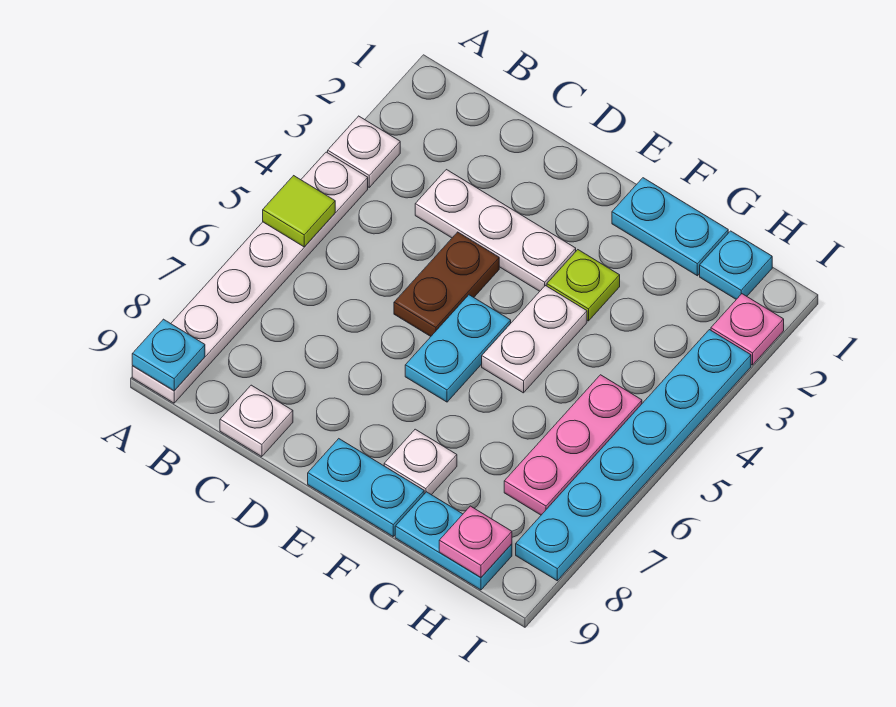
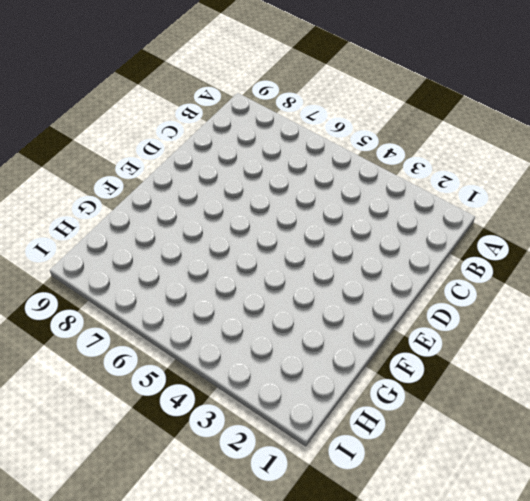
none -> white 1x1 plate [328,116,400,187]
none -> white 1x6 plate [132,152,368,403]
none -> white 1x3 plate [415,170,576,291]

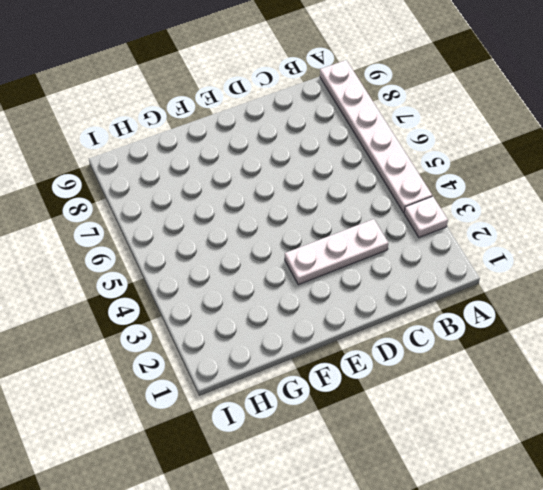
none -> white 1x1 plate [220,385,293,457]
none -> brown 1x2 plate [394,232,499,336]
none -> cyan 1x2 plate [405,295,511,402]

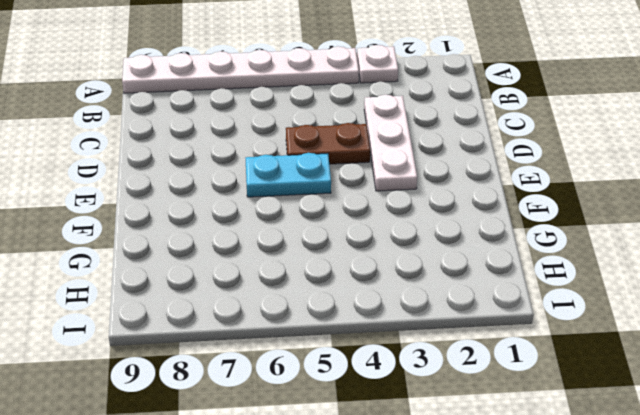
none -> white 1x1 plate [220,385,293,457]
none -> cyan 1x2 plate [308,439,424,536]
none -> cyan 1x2 plate [612,178,728,276]

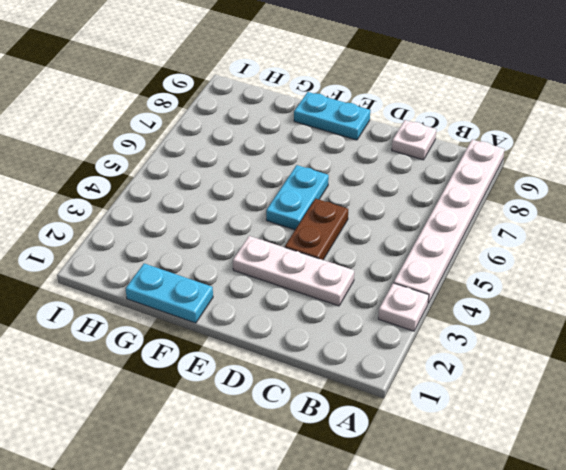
none -> lime 1x1 plate [547,250,620,321]
none -> white 1x2 plate [482,285,587,393]
none -> white 1x1 plate [384,429,457,495]

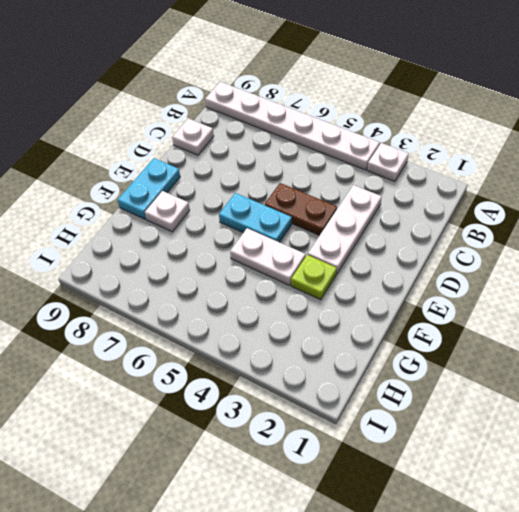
none -> cyan 1x2 plate [612,178,728,276]
none -> cyan 1x2 plate [395,492,512,590]
none -> cyan 1x1 plate [700,231,772,299]

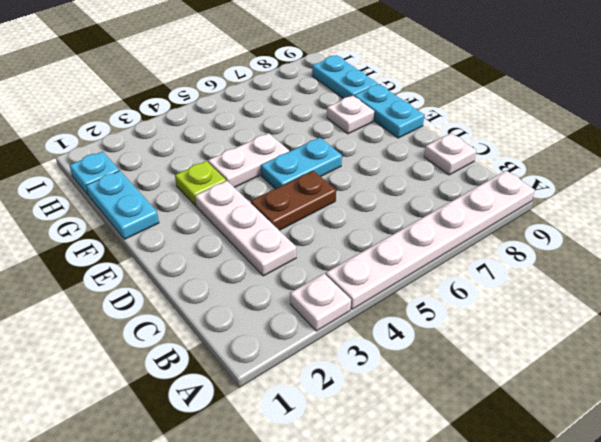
none -> pink 1x3 plate [504,375,642,515]
none -> pink 1x1 plate [711,294,784,365]
none -> cyan 1x6 plate [516,330,751,581]

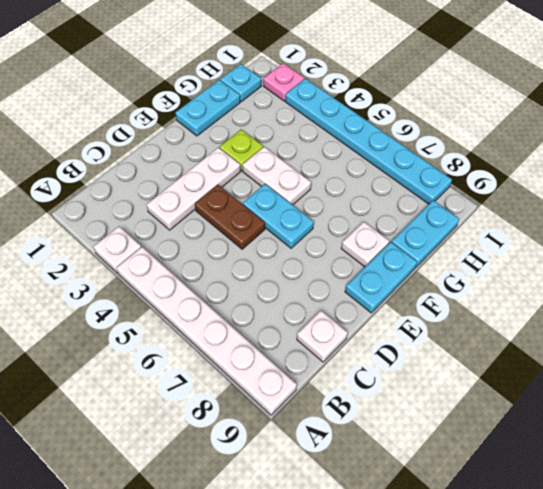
none -> pink 1x3 plate [504,375,642,515]
none -> lime 1x1 tile [263,176,335,247]
none -> cyan 1x1 plate [132,319,205,391]

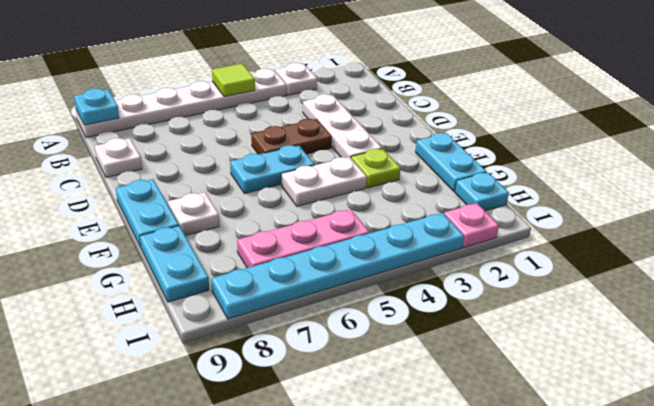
none -> pink 1x1 plate [439,506,512,578]

